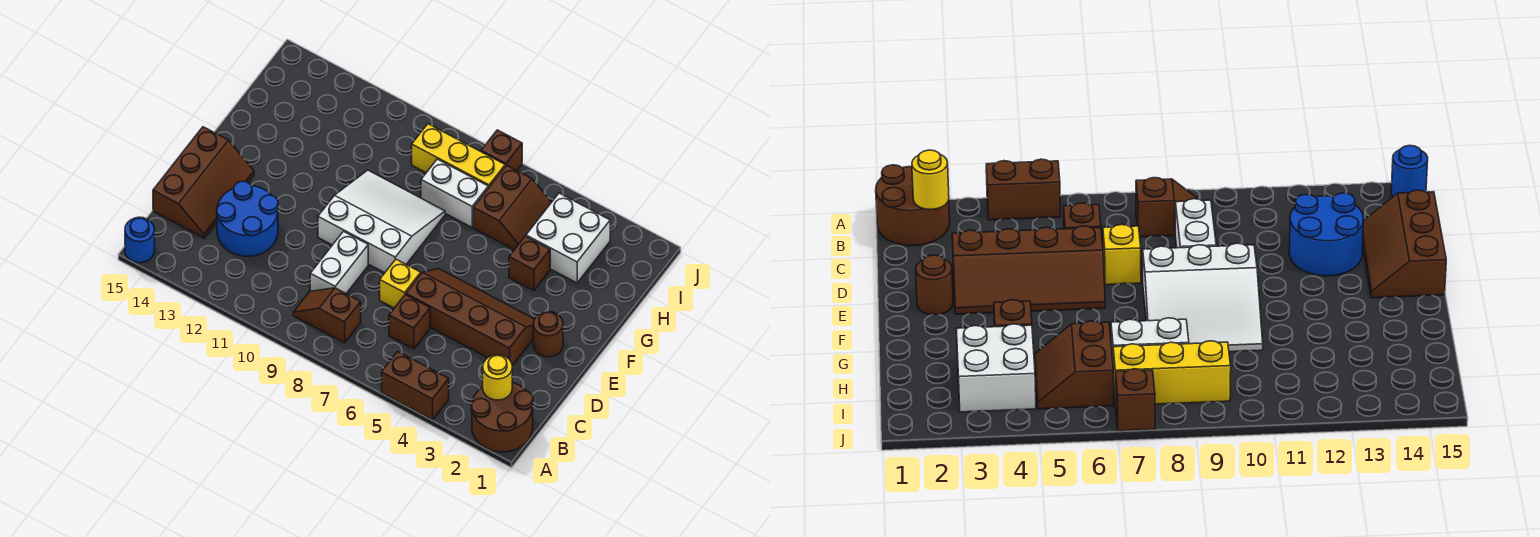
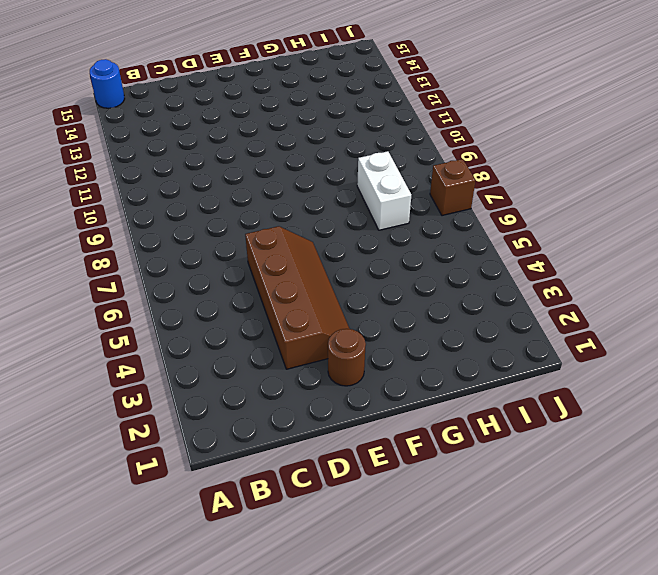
none -> brown 2x2 round brick [471,382,533,452]
none -> brown 1x2 brick [382,352,449,420]
none -> brown 1x2 slope [293,288,361,343]

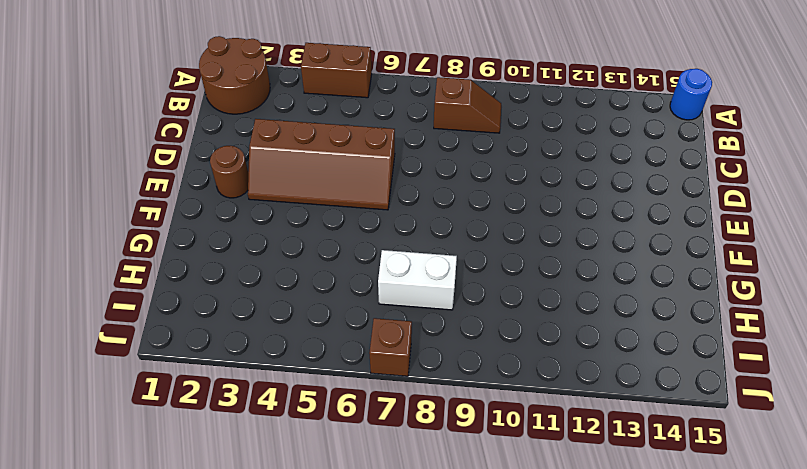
none -> brown 1x1 brick [389,295,430,349]
none -> white 1x2 brick [310,232,368,293]
none -> blue 2x2 round brick [217,181,278,256]

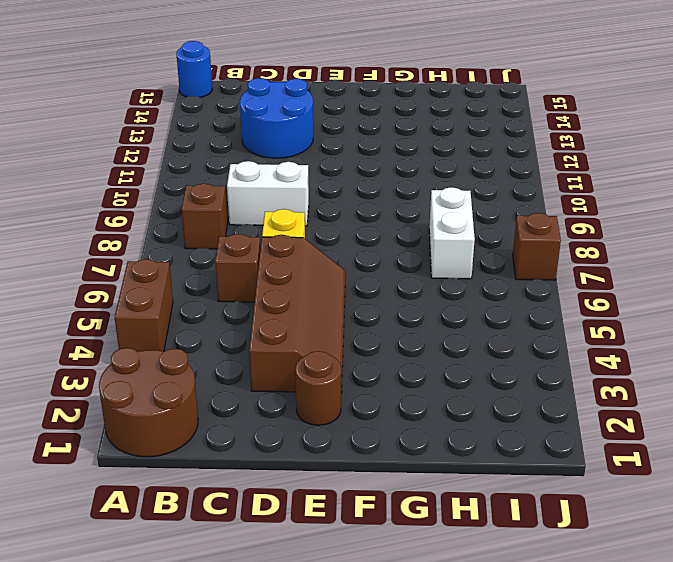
none -> brown 2x3 slope [153,127,254,238]
none -> white 3x3 slope [318,170,445,273]
none -> brown 1x1 brick [509,236,550,291]

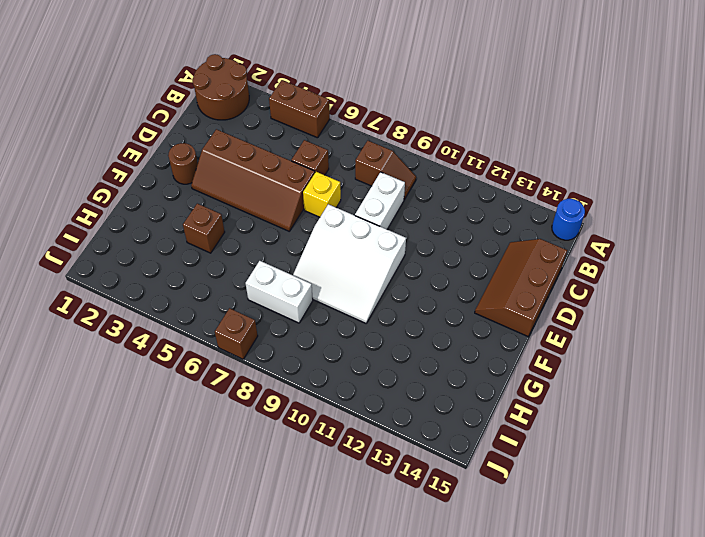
none -> blue 2x2 round brick [217,181,278,256]
none -> white 2x2 brick [526,193,610,283]
none -> brown 2x2 slope [474,165,551,250]

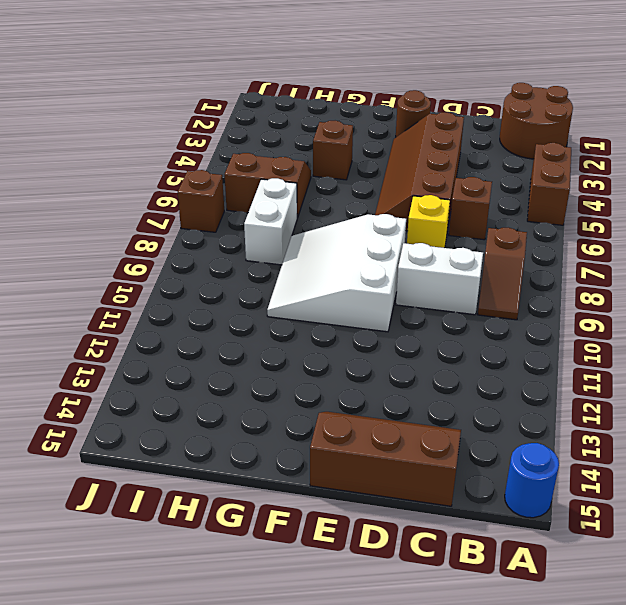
none -> blue 2x2 round brick [217,181,278,256]
none -> white 2x2 brick [526,193,610,283]
none -> yellow 1x3 brick [412,124,505,188]

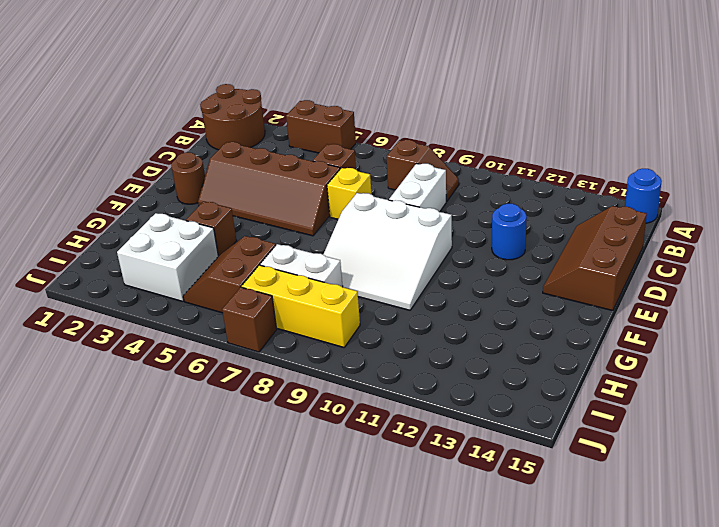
blue 1x1 round brick [492,204,527,260] -> blue 2x2 round brick [217,181,278,256]
none -> yellow 1x1 round brick [483,355,512,400]

